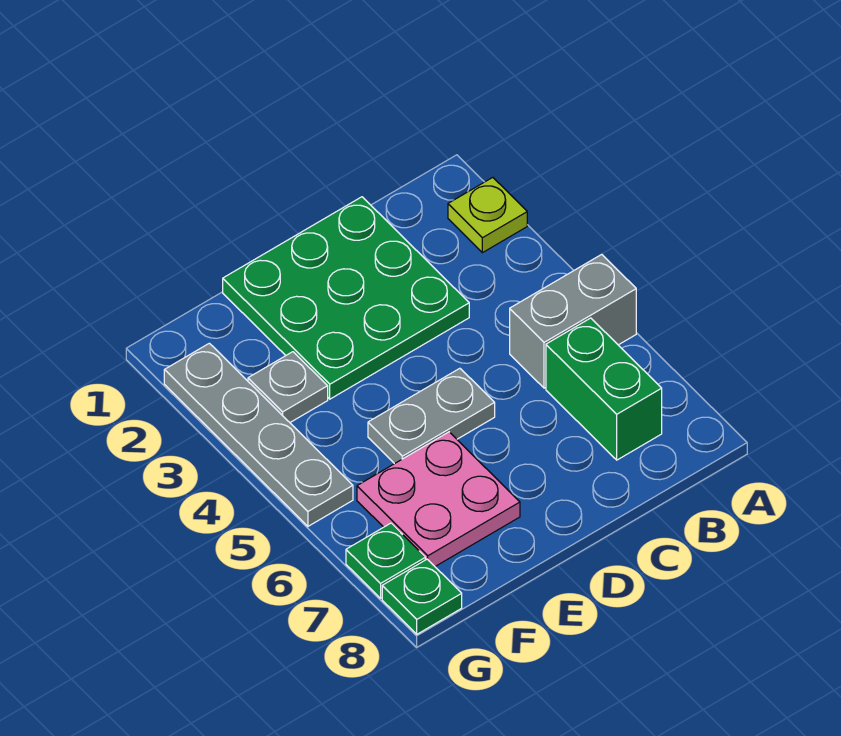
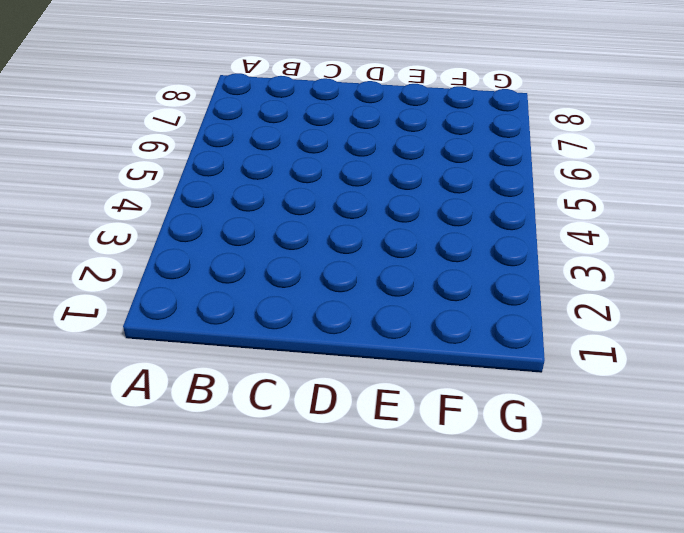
none -> lime 1x1 plate [448,177,527,253]
none -> grey 1x2 brick [510,254,636,388]

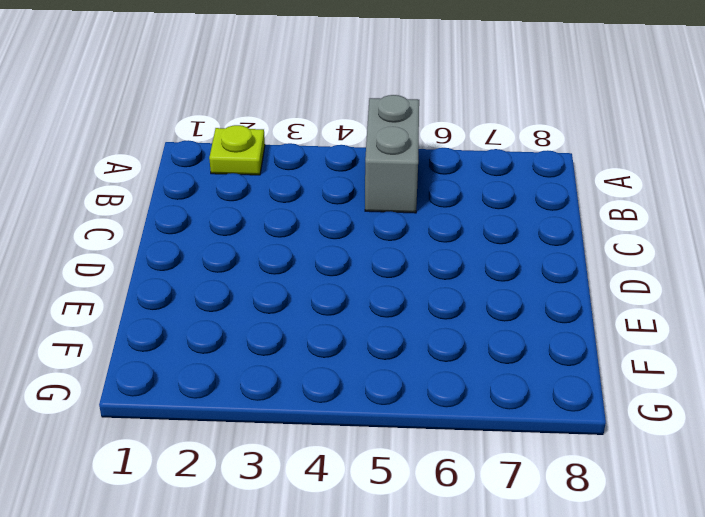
none -> green 1x2 brick [546,318,662,460]
none -> green 3x3 plate [223,197,469,399]

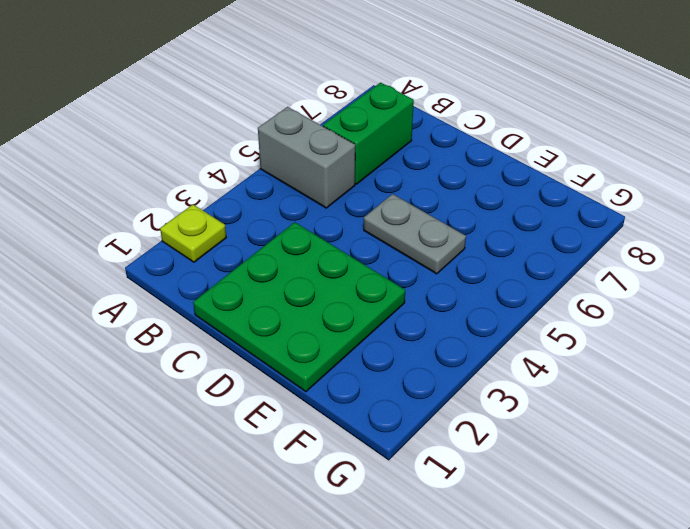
none -> pink 2x2 plate [357,432,520,566]
none -> grey 1x1 plate [248,352,328,422]

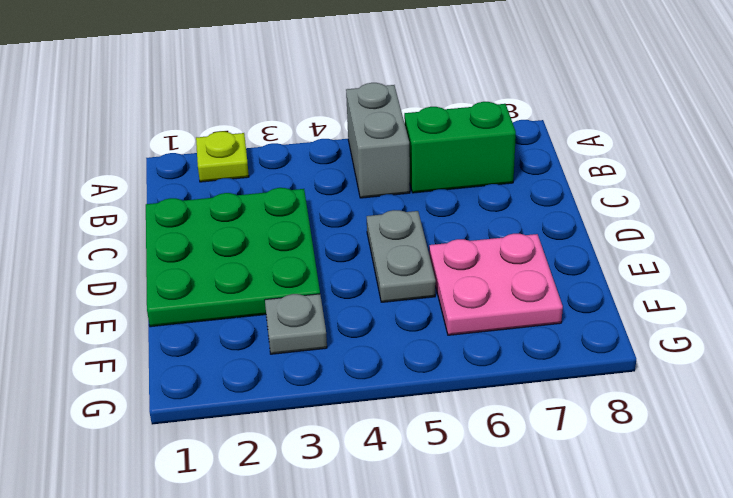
none -> grey 1x4 plate [164,343,353,526]
none -> green 1x1 plate [346,523,425,598]

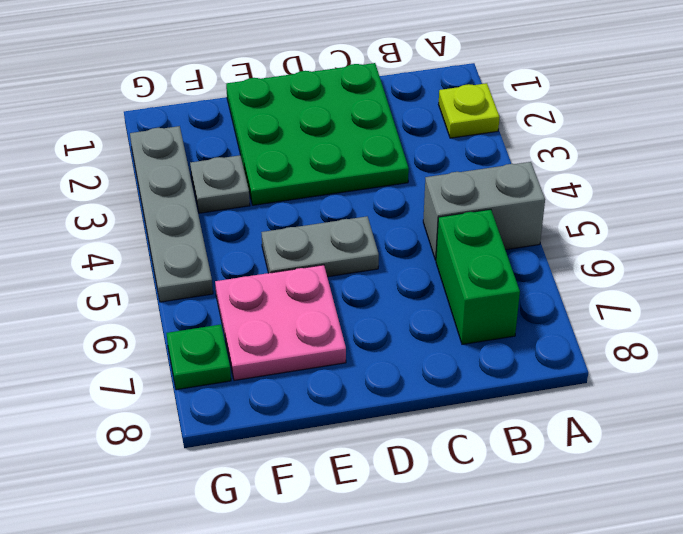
none -> green 1x1 plate [382,559,462,634]

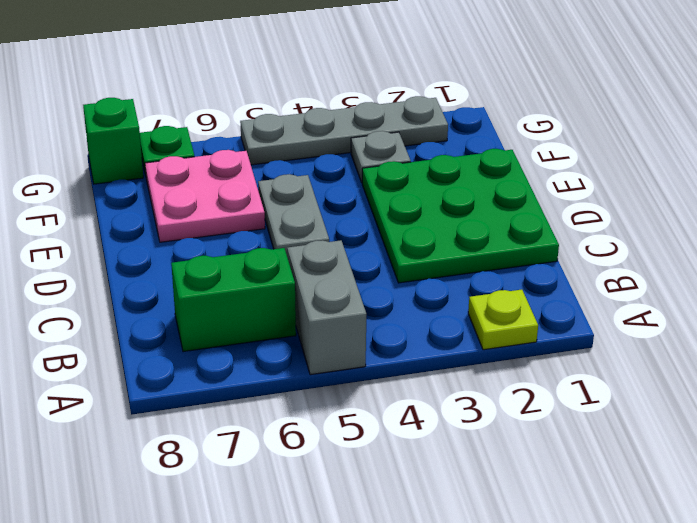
green 1x1 brick [83,98,143,184] -> green 1x1 plate [382,559,462,634]

